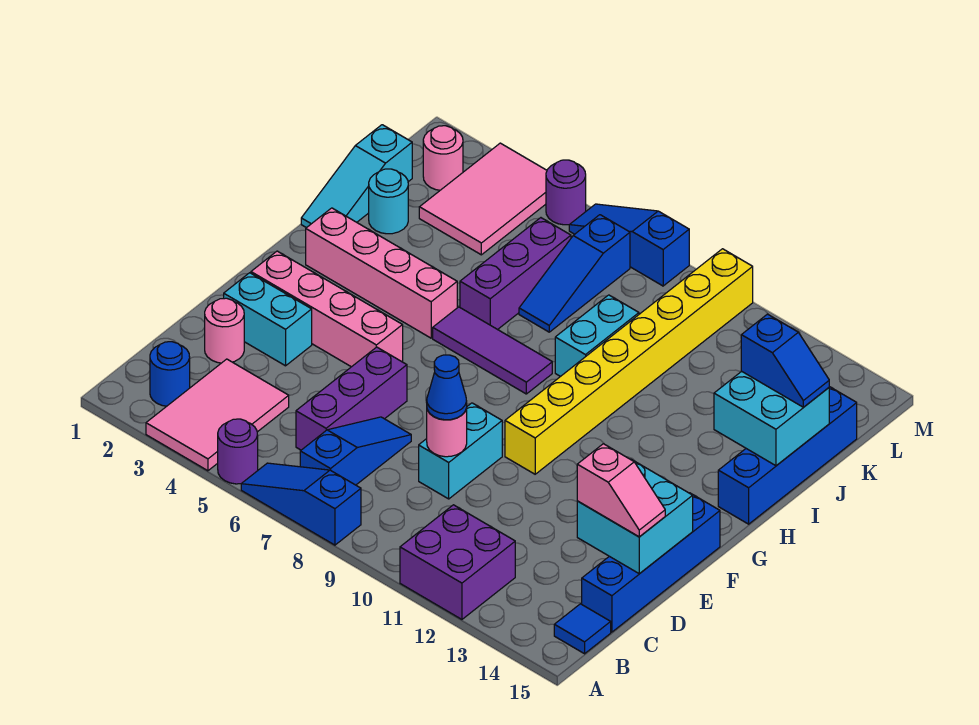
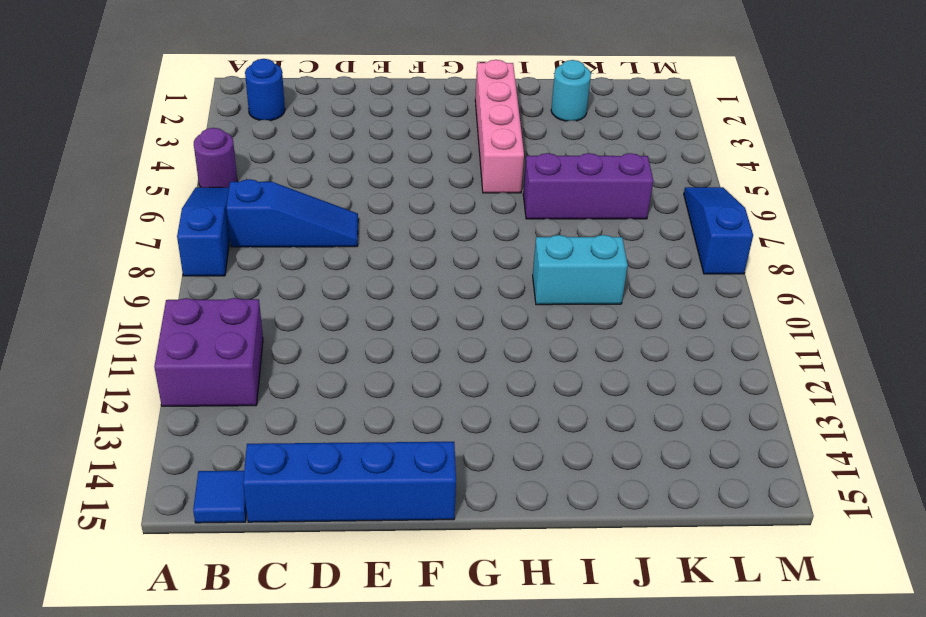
none -> pink 2x3 tile [146,359,289,471]
none -> purple 1x3 brick [296,347,407,450]
none -> pink 1x1 round brick [205,298,244,363]
none -> cyan 1x2 brick [419,403,502,499]

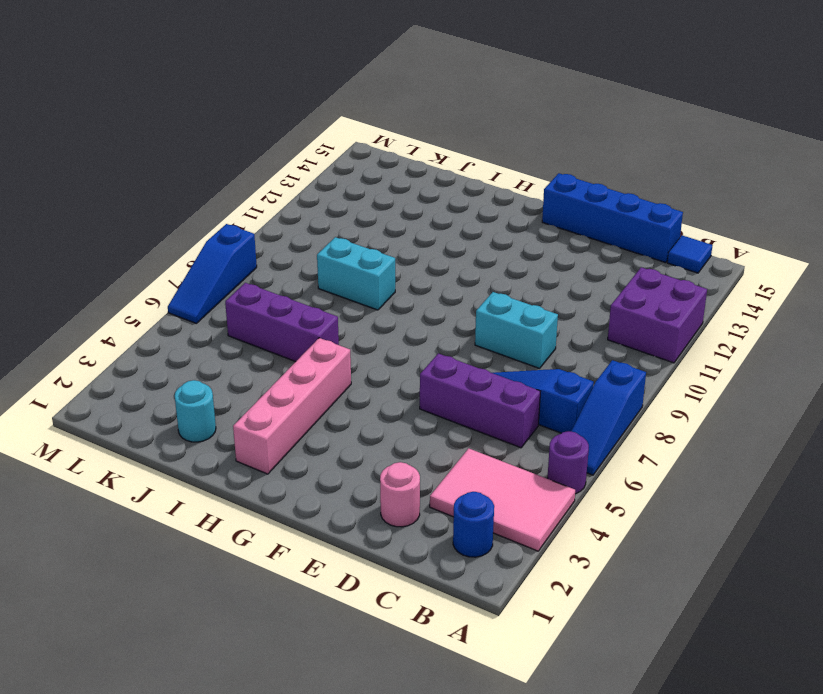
none -> cyan 1x2 brick [224,273,312,366]
none -> pink 1x4 brick [251,251,403,367]
none -> yellow 1x8 brick [505,249,753,474]
none -> purple 1x3 tile [433,307,552,394]

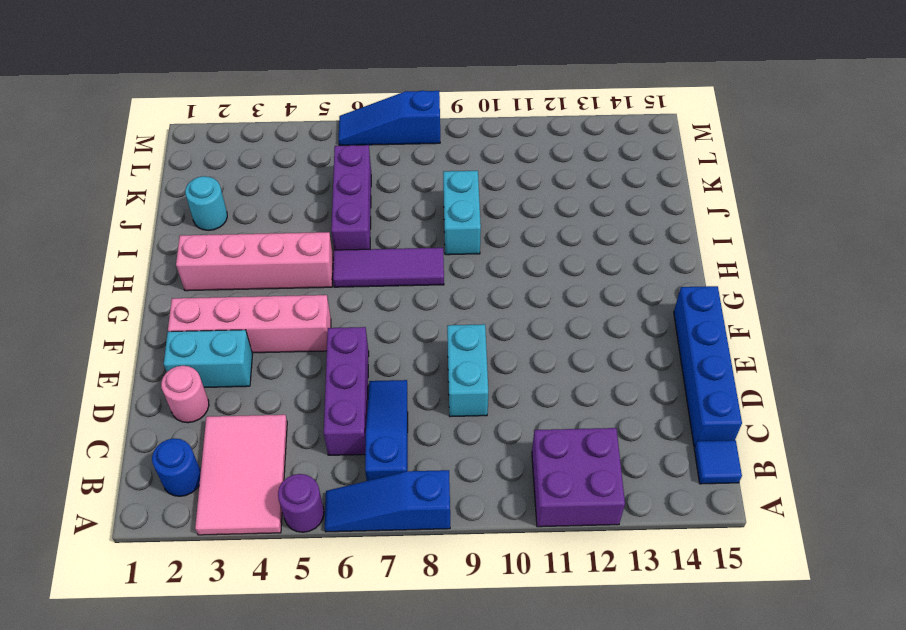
none -> yellow 1x8 brick [505,249,753,474]
none -> blue 1x4 brick [718,387,857,524]
none -> cyan 1x3 slope [301,125,412,228]
none -> blue 1x3 slope [519,215,630,332]

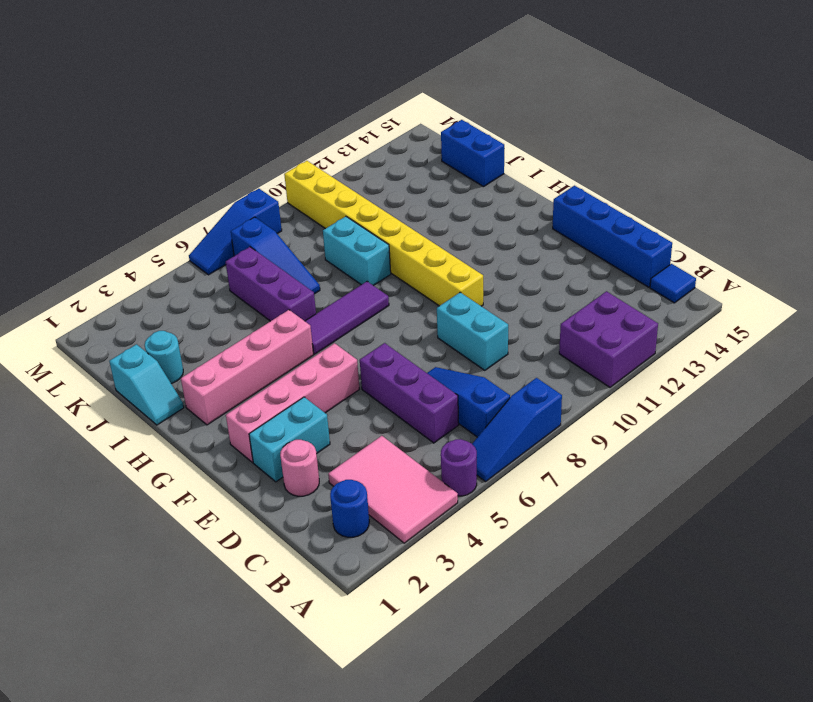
cyan 1x2 slope [109,344,184,425] -> cyan 1x3 slope [301,125,412,228]
blue 1x2 brick [441,120,504,187] -> blue 1x4 brick [718,387,857,524]
none -> pink 2x3 tile [419,143,547,255]
none -> pink 1x1 round brick [423,126,463,190]
none -> purple 1x1 round brick [546,160,586,225]
none -> pink 1x1 round brick [427,408,467,457]

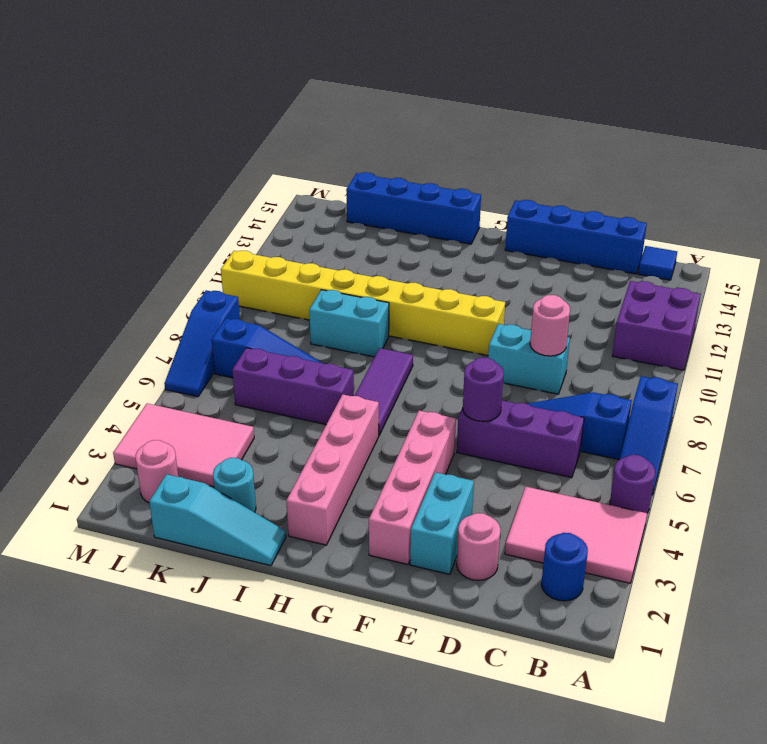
purple 1x1 round brick [463,357,504,421] -> purple 1x1 round brick moved to [546,160,586,225]
none -> cyan 2x2 brick [577,459,693,574]
none -> cyan 2x2 brick [714,371,829,466]
none -> blue 1x1 cone [427,355,467,420]
none -> pink 1x2 slope [577,444,665,537]

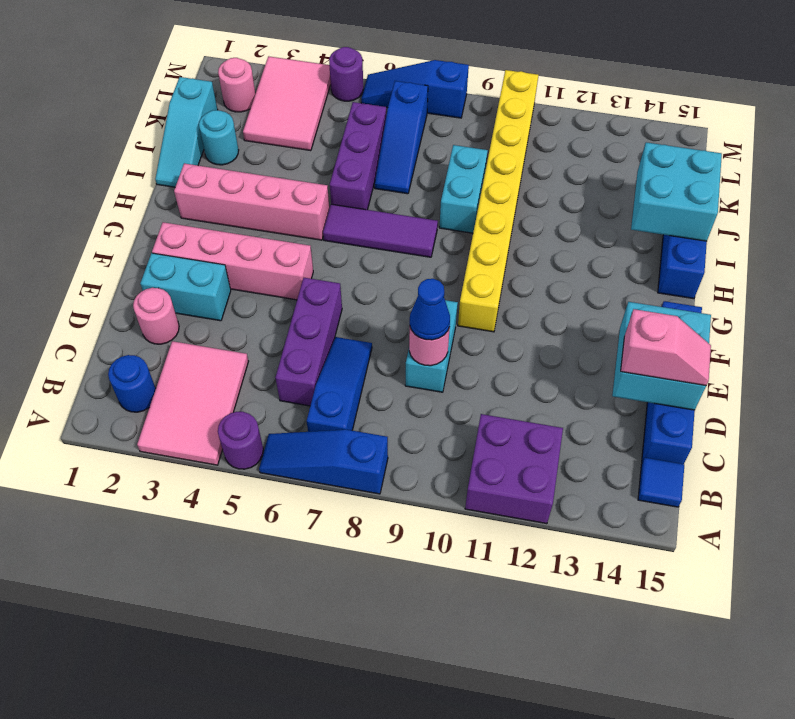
none -> blue 1x2 slope [741,314,829,407]

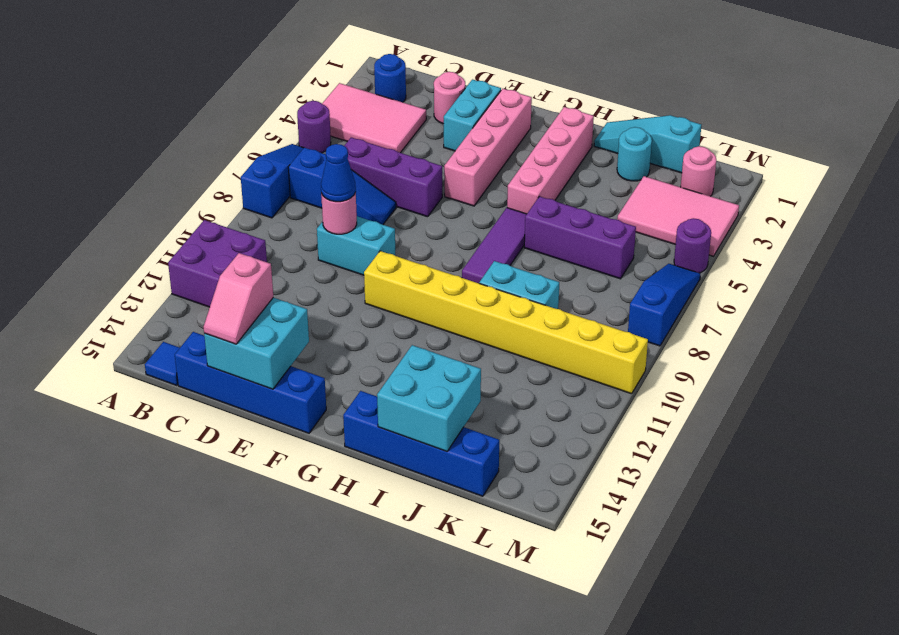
none -> blue 1x3 slope [519,215,630,332]
none -> blue 1x2 slope [741,314,829,407]

